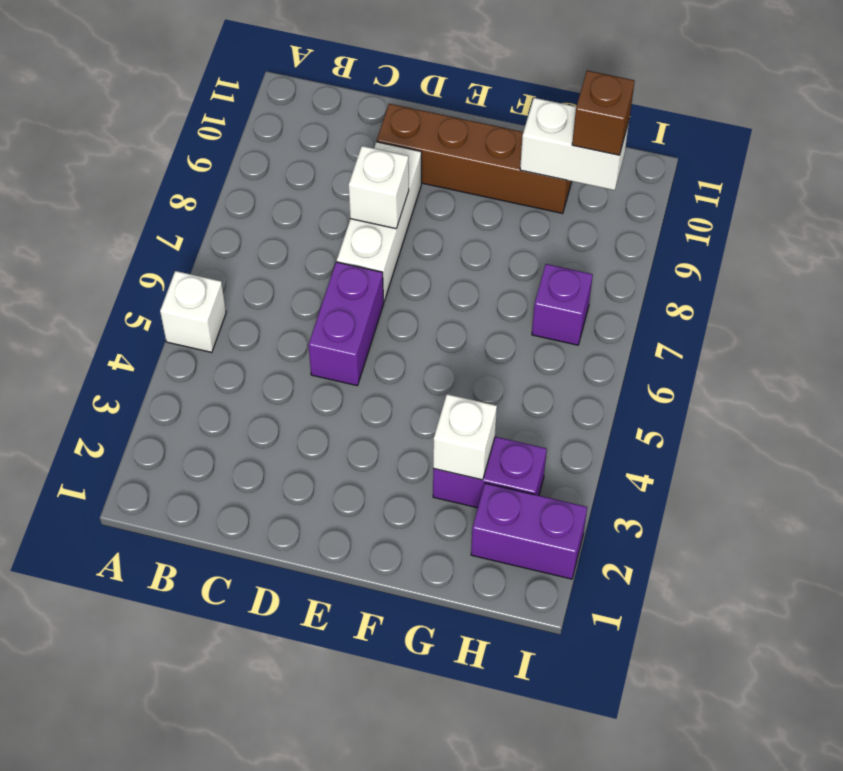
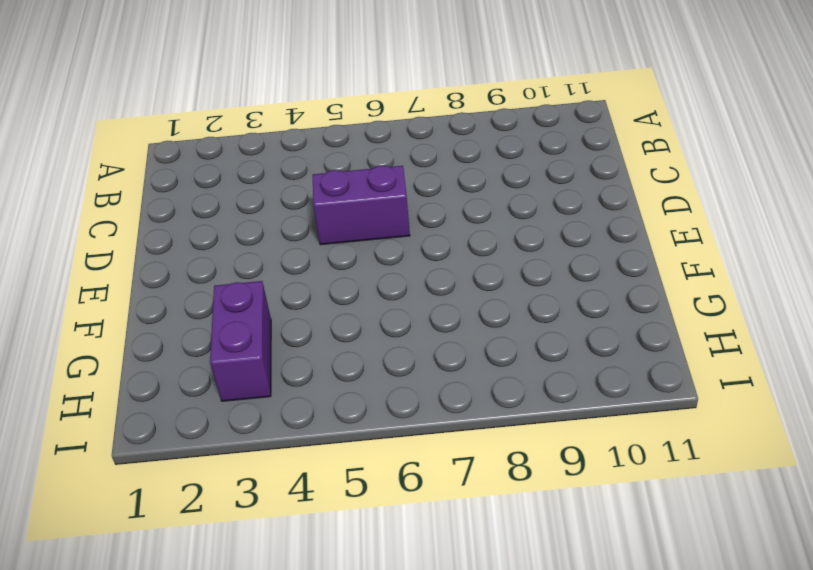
none -> white 1x1 brick [160,271,226,352]
none -> white 1x3 brick [337,142,421,301]

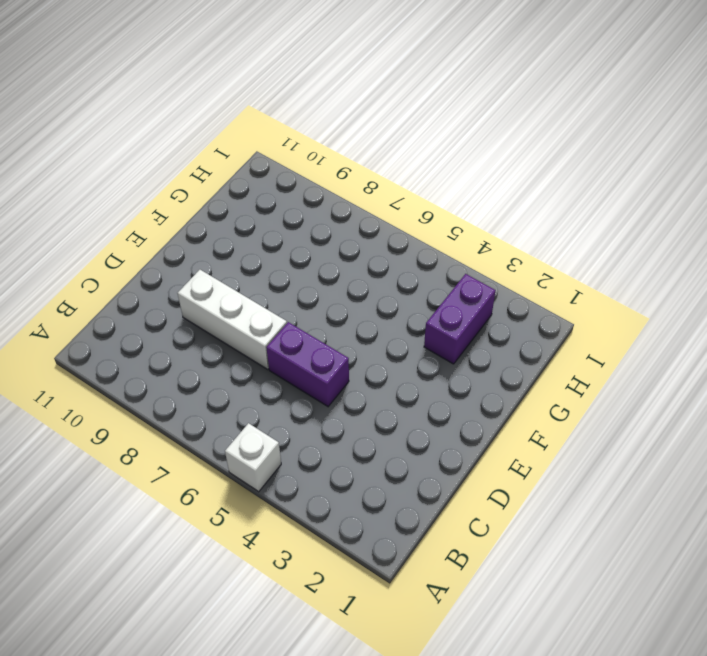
none -> brown 1x4 brick [377,104,572,214]
none -> purple 1x2 brick [471,483,587,579]

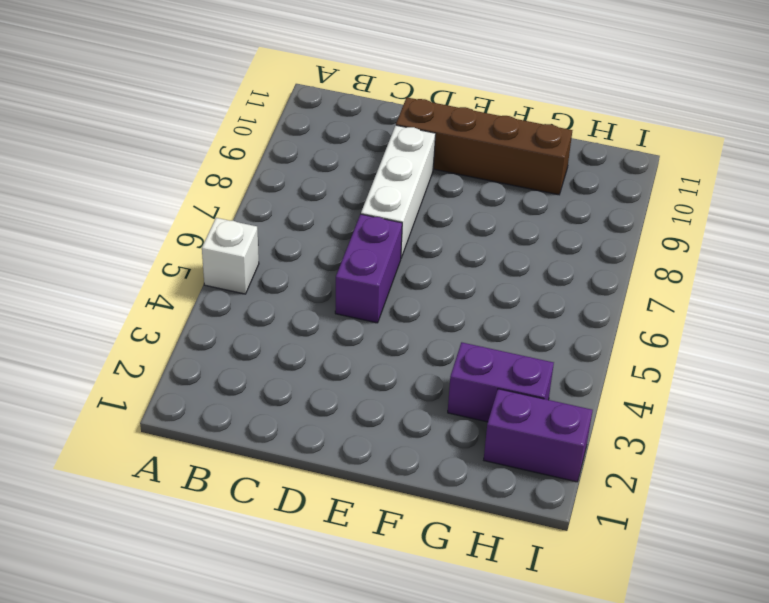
none -> purple 1x1 brick [532,264,593,345]
none -> white 1x1 brick [349,146,409,229]

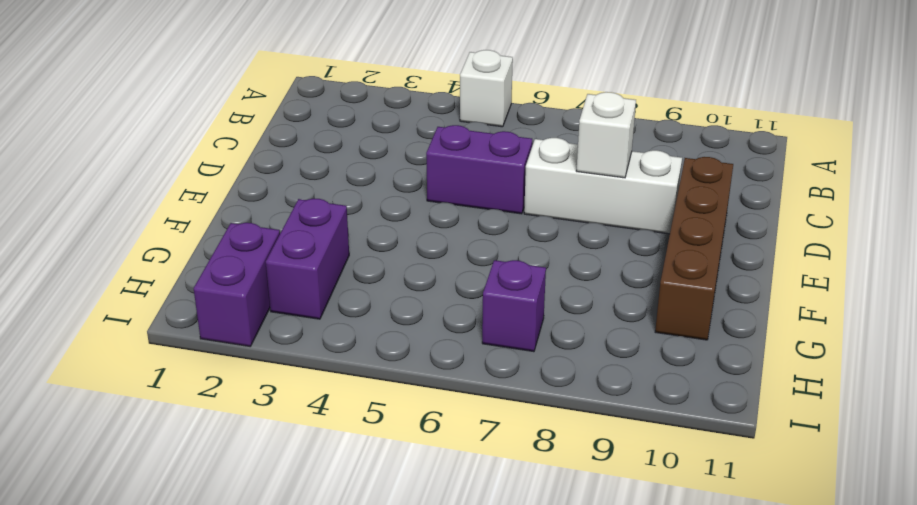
none -> white 1x1 brick [433,394,497,480]
none -> white 1x2 brick [520,98,629,190]

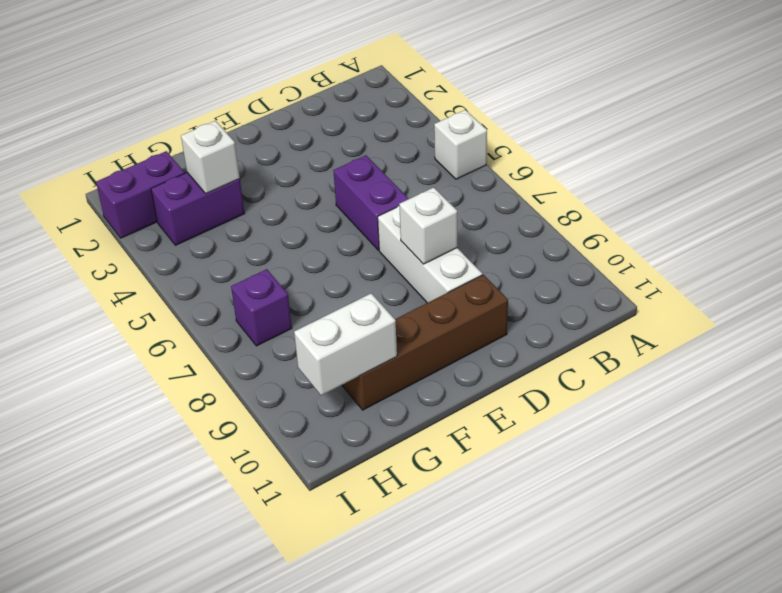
none -> brown 1x1 brick [572,71,635,155]

